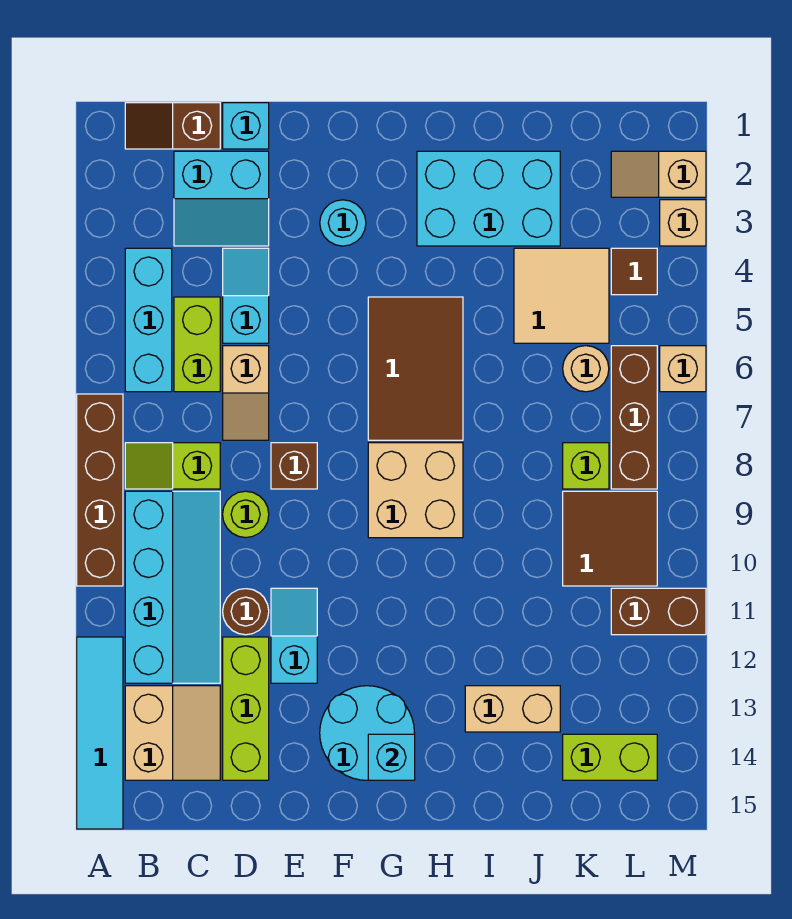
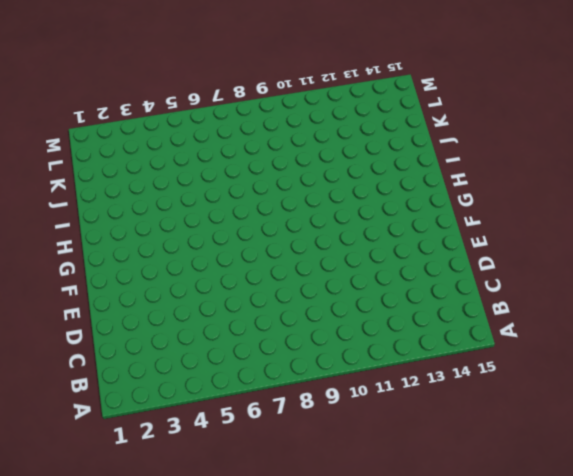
none -> brown 1x4 brick [77,394,123,586]
none -> cyan 1x4 tile [77,637,123,829]
none -> brown 1x2 slope [125,103,220,149]
none -> cyan 1x3 brick [125,248,172,392]

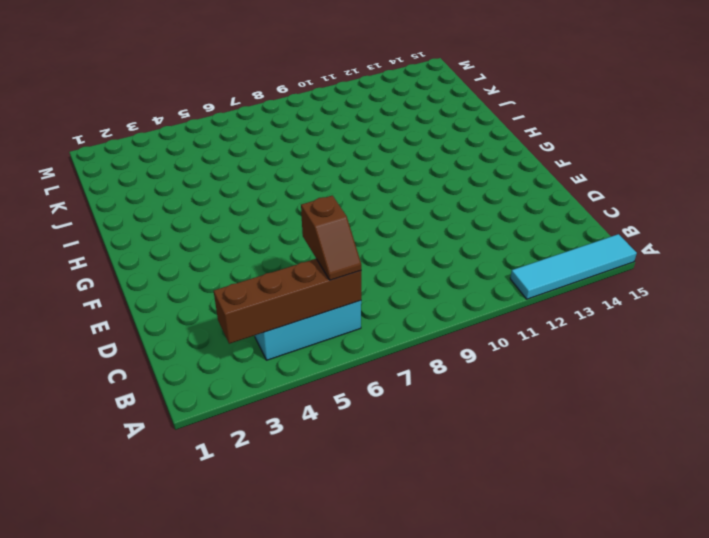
brown 1x4 brick [214,259,361,344] -> brown 1x4 brick moved to [77,394,123,586]
brown 1x2 slope [301,196,361,280] -> brown 1x2 slope moved to [125,103,220,149]
none -> lime 1x2 slope [125,443,220,489]
none -> cyan 2x4 slope [125,491,220,683]
none -> tan 2x2 slope [125,686,220,780]
none -> cyan 2x2 slope [174,151,269,246]

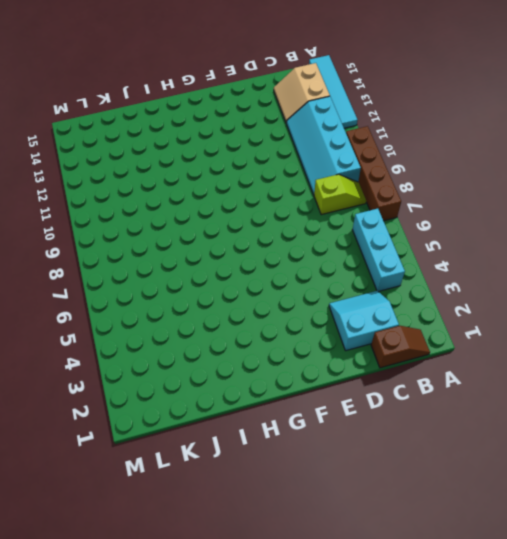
none -> lime 1x2 brick [174,297,220,392]
none -> cyan 1x1 brick [223,103,269,149]
none -> cyan 1x2 slope [223,248,269,343]
none -> tan 1x2 slope [223,346,269,440]

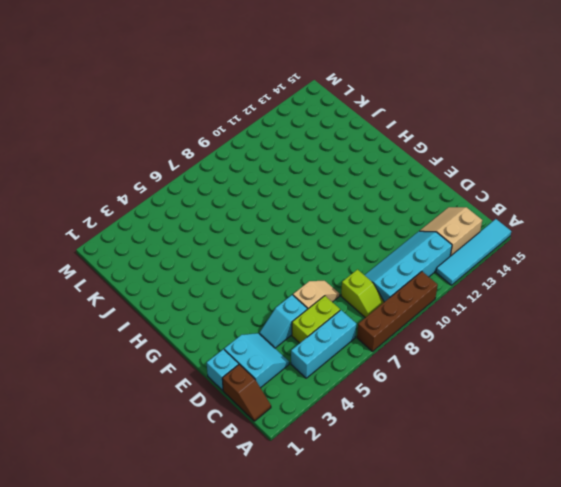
none -> lime 1x1 round brick [223,491,269,538]
none -> brown 1x1 round brick [223,589,269,635]
none -> lime 1x3 brick [223,637,269,780]
none -> brown 1x1 brick [271,443,317,489]

